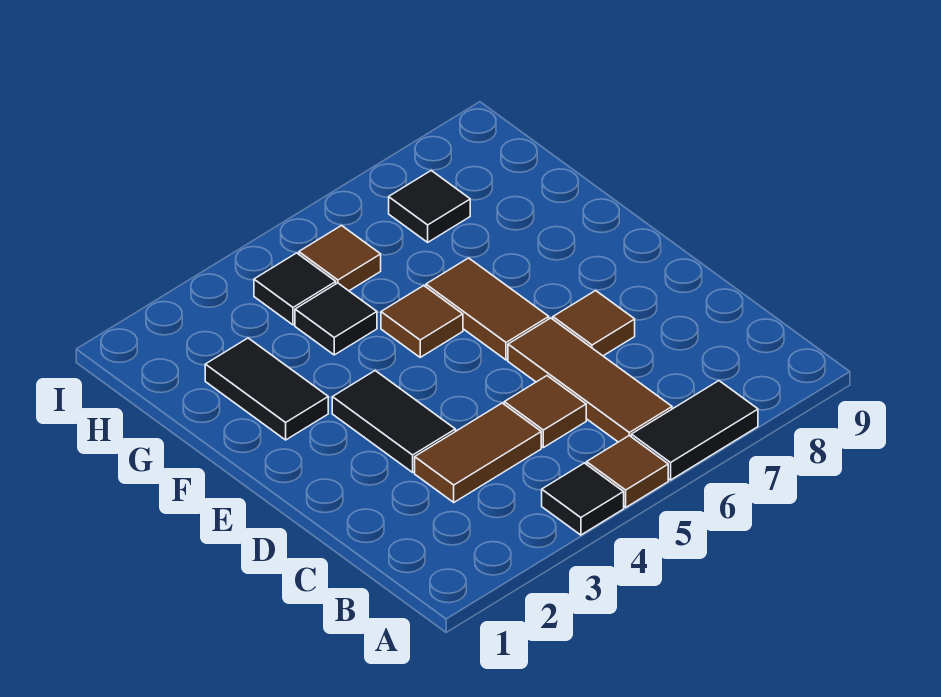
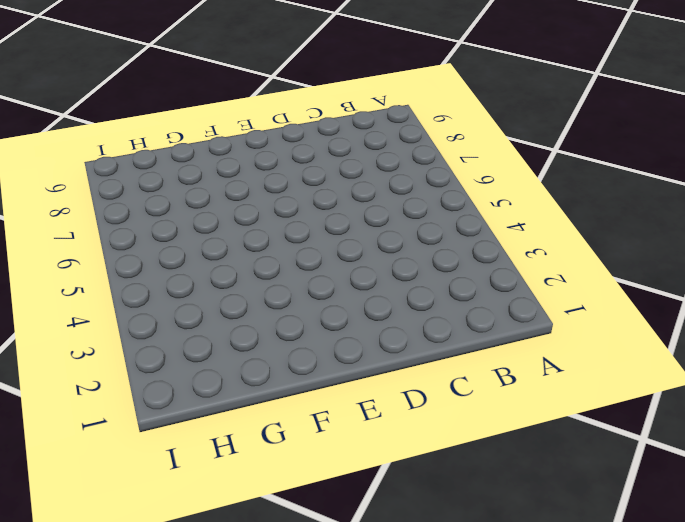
none -> black 1x1 tile [542,463,624,535]
none -> brown 1x1 tile [587,436,668,507]
none -> black 1x2 tile [631,381,758,480]

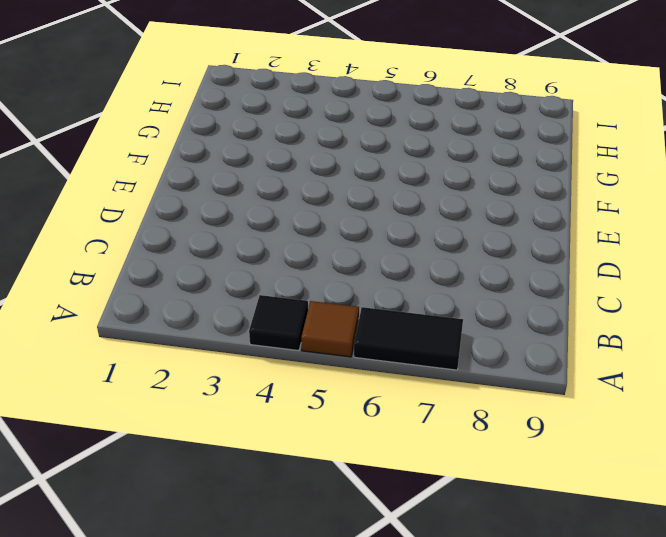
none -> brown 1x3 tile [508,318,672,442]
none -> brown 1x2 tile [415,403,541,502]
none -> brown 1x1 tile [504,376,586,448]

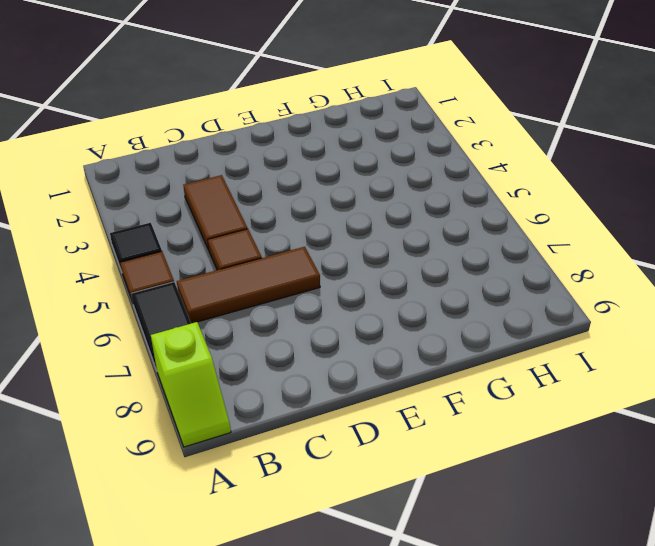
lime 1x2 slope [151,322,231,447] -> none
none -> black 1x2 tile [332,371,455,472]
none -> brown 1x1 tile [553,291,635,356]
none -> brown 1x2 tile [426,258,549,360]

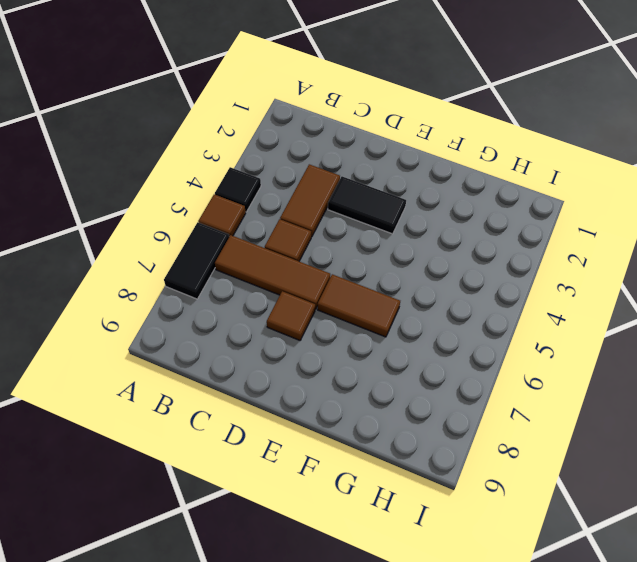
none -> black 1x2 tile [205,338,328,440]
none -> brown 1x1 tile [381,286,463,357]
none -> black 1x1 tile [295,283,377,355]

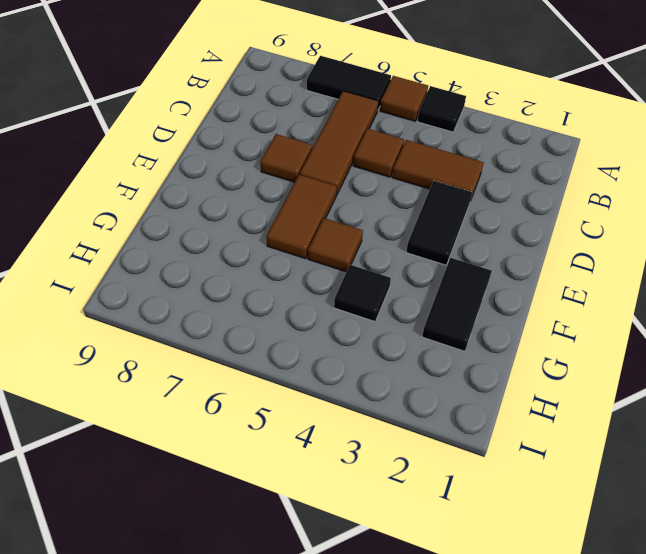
none -> black 1x1 tile [254,253,336,325]
none -> brown 1x1 tile [299,226,381,291]
none -> black 1x1 tile [389,171,470,242]

